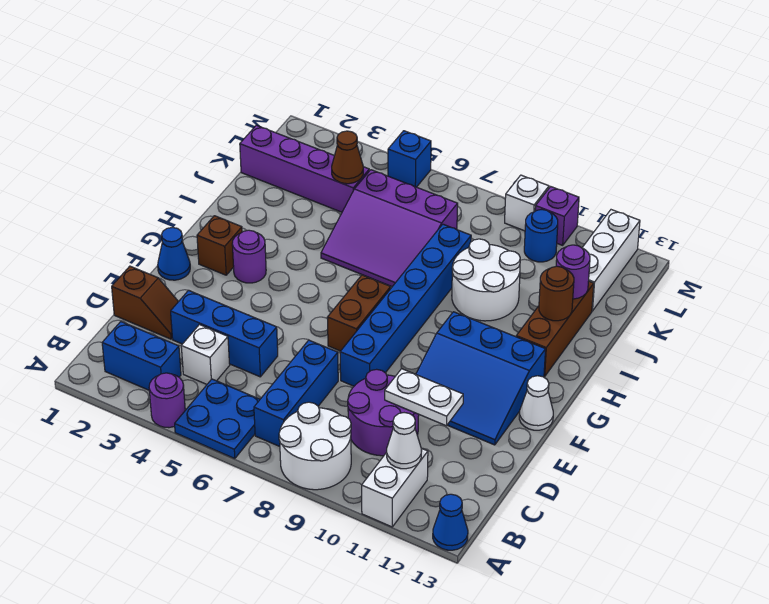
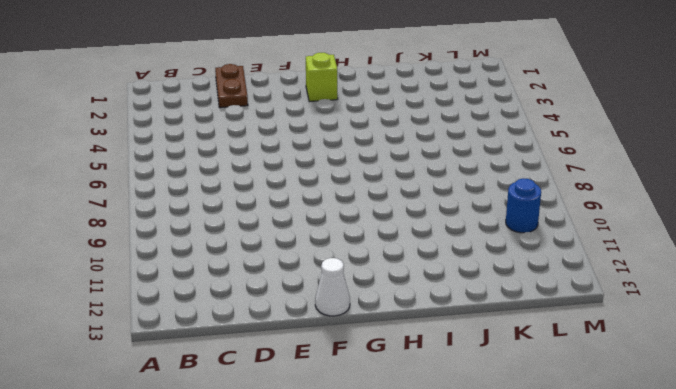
brown 1x2 plate [215,64,248,108] -> brown 1x2 slope [112,266,178,339]
lime 1x1 brick [306,53,338,102] -> brown 1x1 brick [197,216,242,275]
none -> purple 1x1 round brick [149,373,185,428]
none -> blue 2x2 plate [175,379,260,459]
none -> white 2x2 round brick [279,402,351,490]
none -> white 1x2 brick [362,448,428,527]

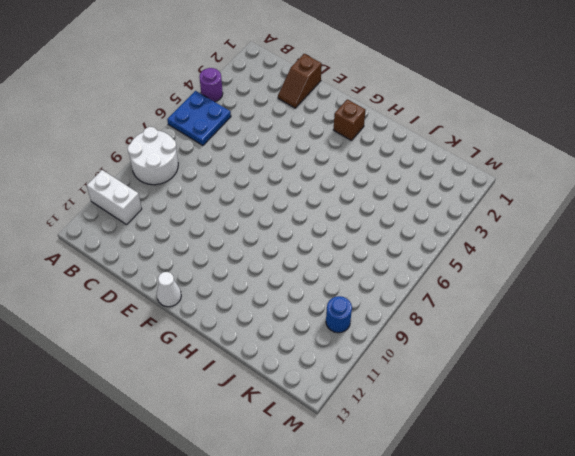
none -> blue 1x1 cone [433,494,468,550]
none -> blue 1x2 brick [102,322,181,390]
none -> blue 1x3 brick [254,340,338,446]
none -> white 1x1 brick [181,325,230,384]

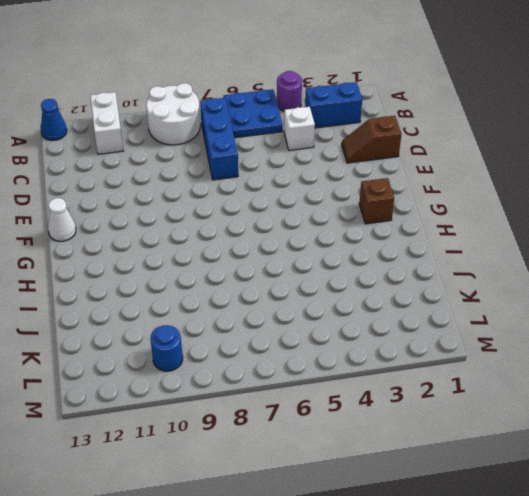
none -> purple 2x2 round brick [348,369,419,456]
none -> blue 1x3 brick [171,290,278,377]
none -> blue 1x6 brick [340,224,471,386]
none -> blue 3x3 slope [416,312,546,445]

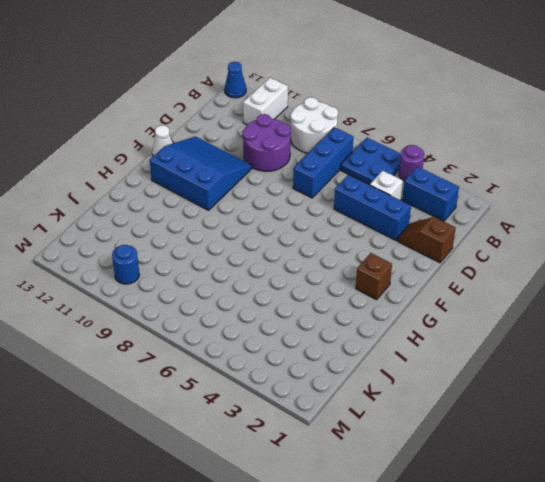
none -> blue 1x6 brick [340,224,471,386]
none -> blue 1x1 cone [158,227,190,280]
none -> brown 1x2 brick [327,275,391,351]
none -> purple 1x1 round brick [232,230,266,283]

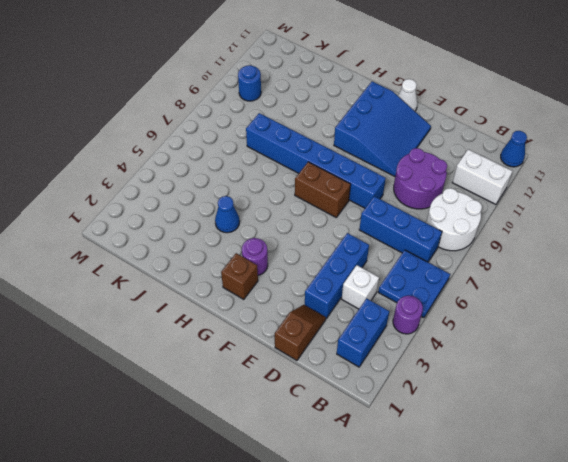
blue 1x1 cone [215,196,240,233] -> blue 1x1 cone moved to [158,227,190,280]
none -> brown 1x3 brick [516,281,594,376]
none -> purple 3x3 slope [321,170,458,287]
none -> white 2x2 round brick [452,239,520,321]
none -> purple 1x4 brick [240,125,369,212]

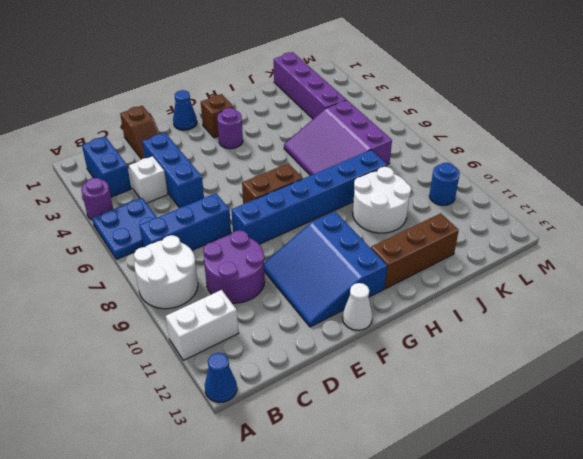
none -> white 1x3 brick [582,210,640,311]
none -> blue 1x1 brick [388,131,431,187]
none -> white 1x1 brick [505,175,549,231]
none -> purple 1x1 brick [535,187,579,245]

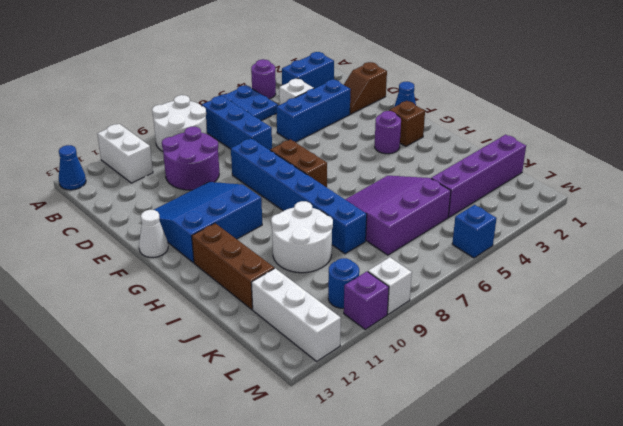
none -> white 1x1 cone [387,413,422,469]
none -> white 1x2 plate [385,369,463,426]
none -> brown 1x1 round brick [539,266,574,321]
none -> purple 1x1 round brick [556,245,590,299]

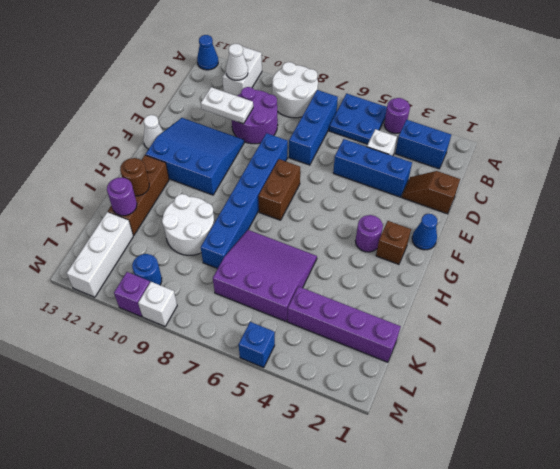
none -> brown 1x1 cone [332,131,363,184]

